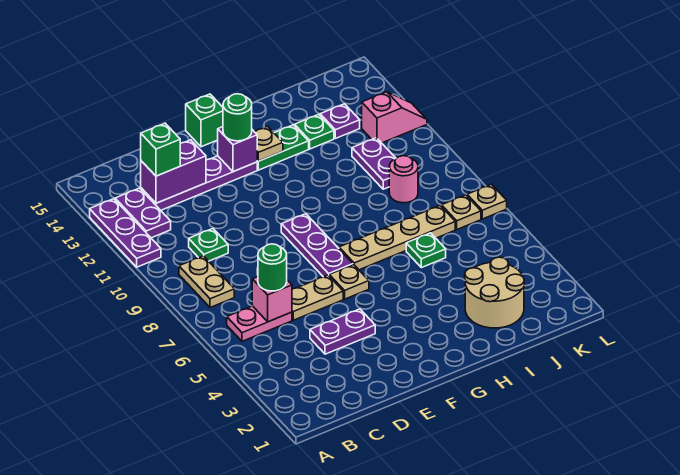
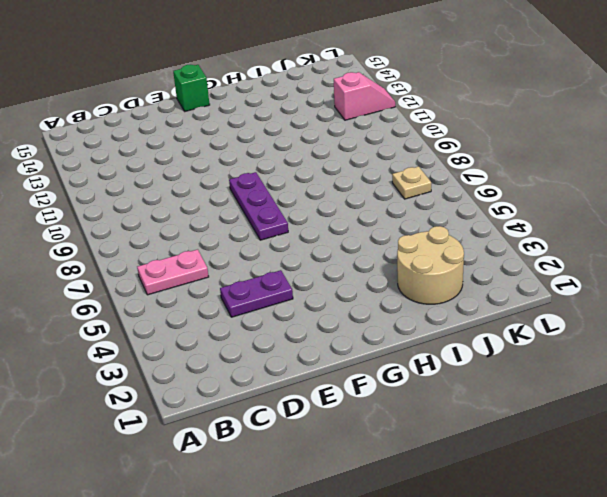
none -> purple 1x3 plate [90,199,161,267]
none -> tan 1x2 plate [179,256,234,308]
none -> purple 1x2 plate [115,188,171,238]

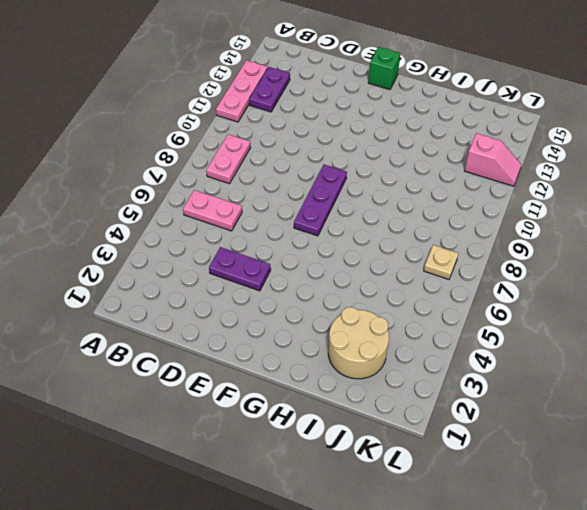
pink 1x3 plate [216,60,267,122] -> purple 1x3 plate [90,199,161,267]
pink 1x2 plate [206,134,251,184] -> tan 1x2 plate [179,256,234,308]
none -> green 1x1 plate [189,229,228,261]
none -> purple 1x4 plate [141,156,257,210]
none -> tan 1x2 plate [292,275,343,320]

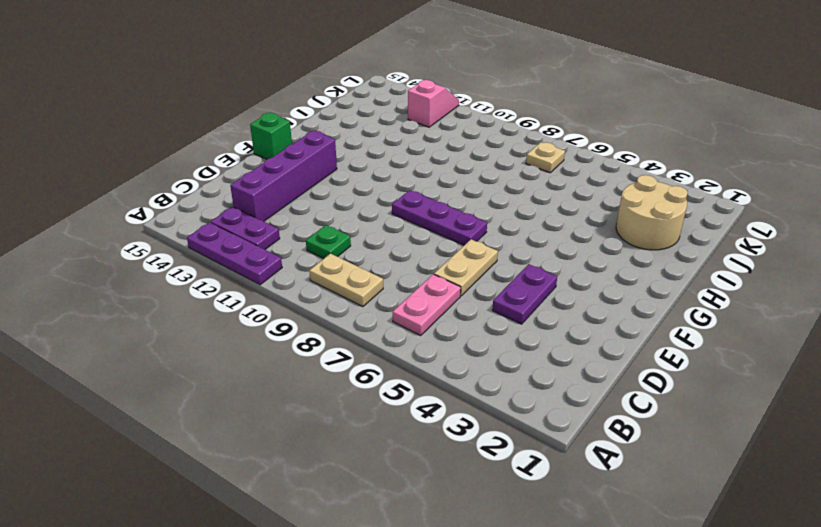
purple 1x4 brick [230,131,337,221] -> purple 1x4 plate [141,156,257,210]
none -> tan 1x1 plate [329,265,369,299]
none -> tan 1x4 plate [339,206,455,270]
none -> green 1x2 plate [257,125,309,170]

